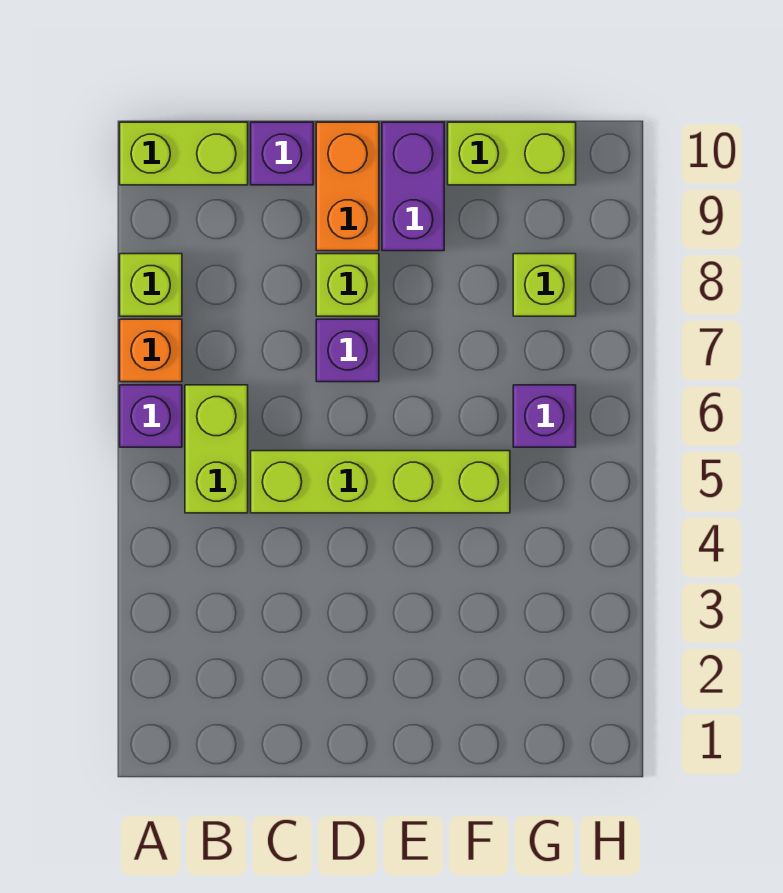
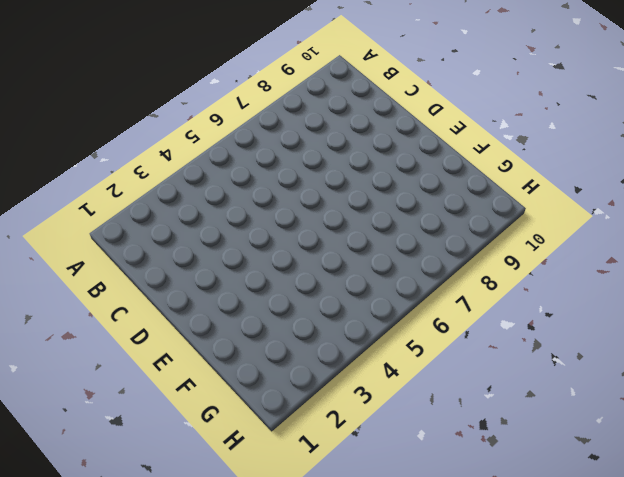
none -> purple 1x1 brick [120,385,182,447]
none -> orange 1x1 brick [120,319,182,382]
none -> lime 1x1 brick [120,254,182,316]

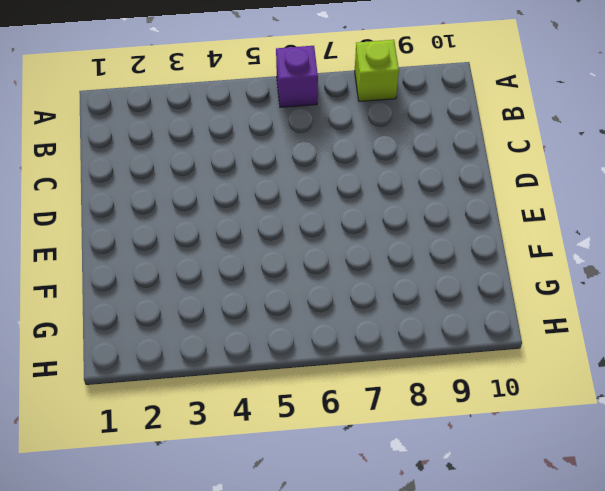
none -> orange 1x1 brick [120,319,182,382]
none -> lime 1x2 brick [120,122,248,185]
none -> lime 1x2 brick [185,385,248,513]

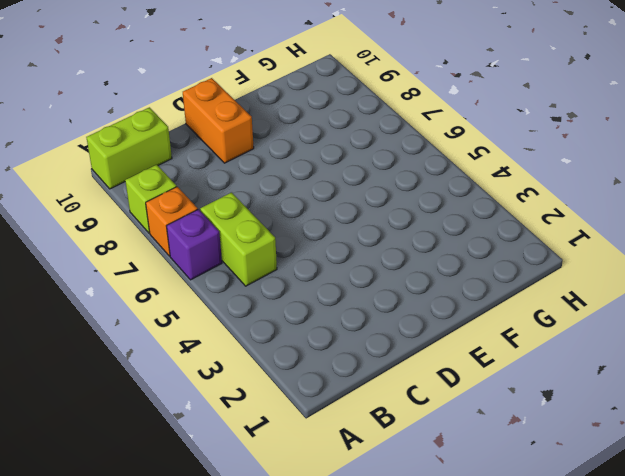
none -> lime 1x4 brick [251,451,510,513]
none -> purple 1x1 brick [251,122,313,185]
none -> purple 1x1 brick [316,319,379,382]

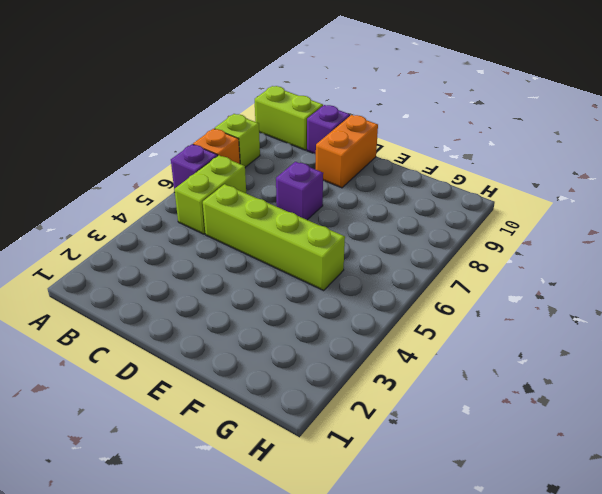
none -> lime 1x1 brick [316,254,379,316]
none -> purple 1x2 brick [382,122,444,251]
none -> lime 1x2 brick [448,122,576,185]

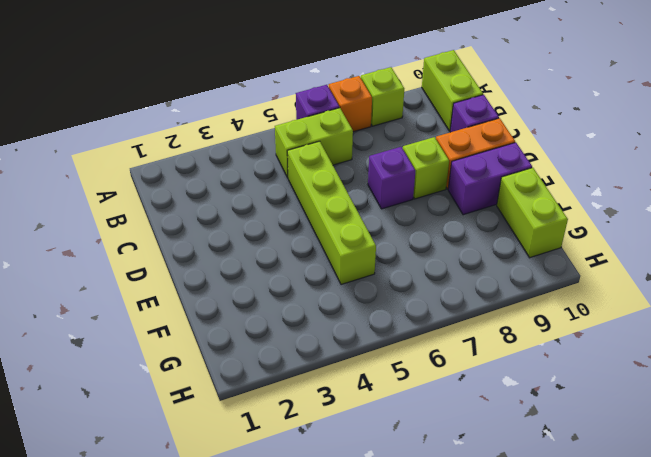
none -> purple 1x1 brick [513,385,576,447]
none -> lime 1x1 brick [513,254,576,316]

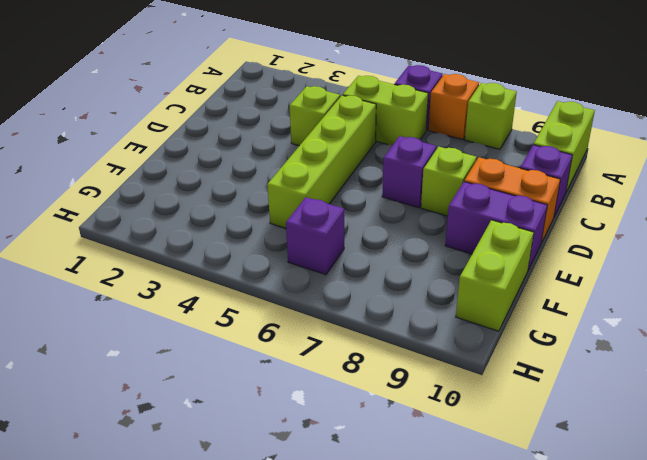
lime 1x1 brick [289,86,340,146] -> lime 1x1 brick moved to [513,254,576,316]

